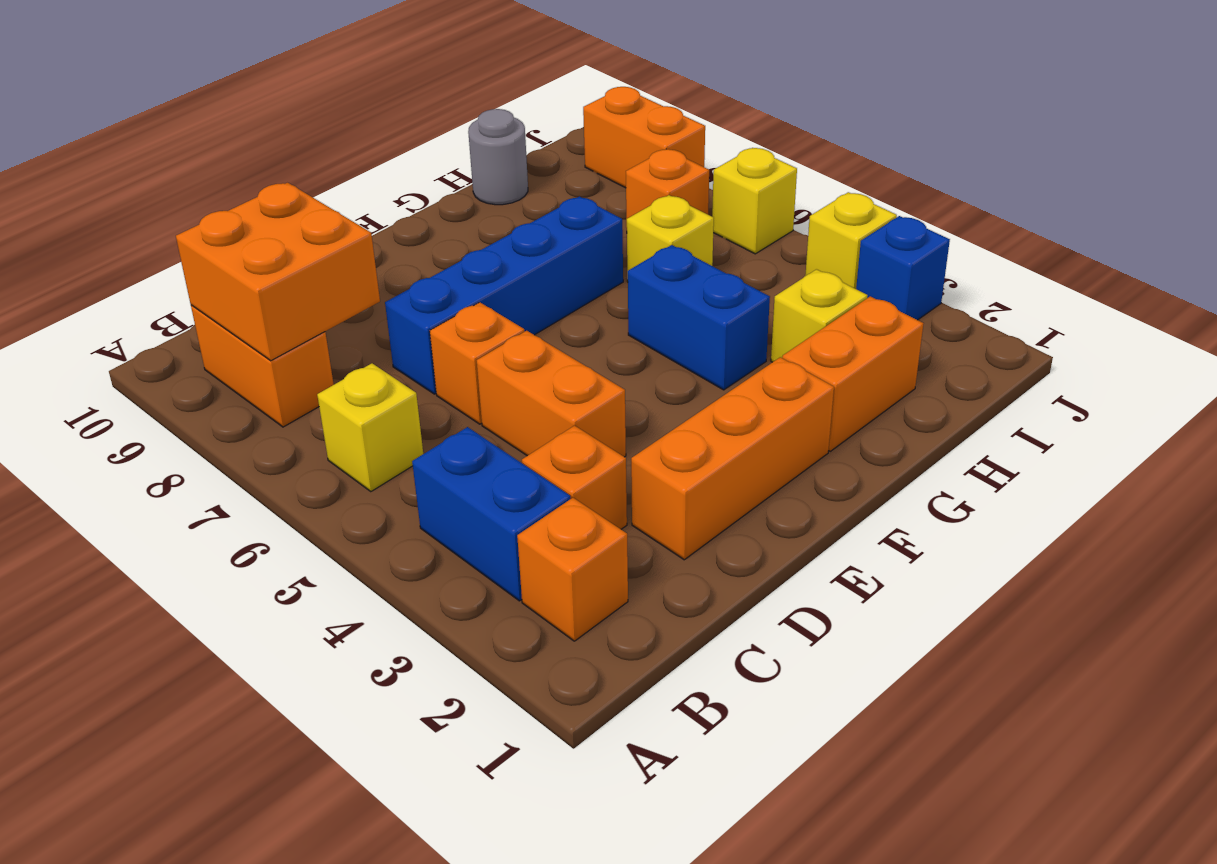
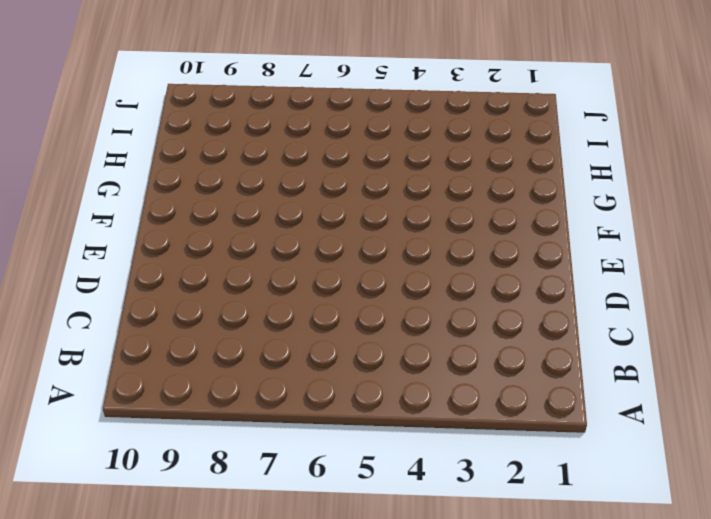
none -> orange 1x1 brick [517,498,628,641]
none -> blue 1x2 brick [412,427,570,601]
none -> yellow 1x1 brick [317,363,423,492]

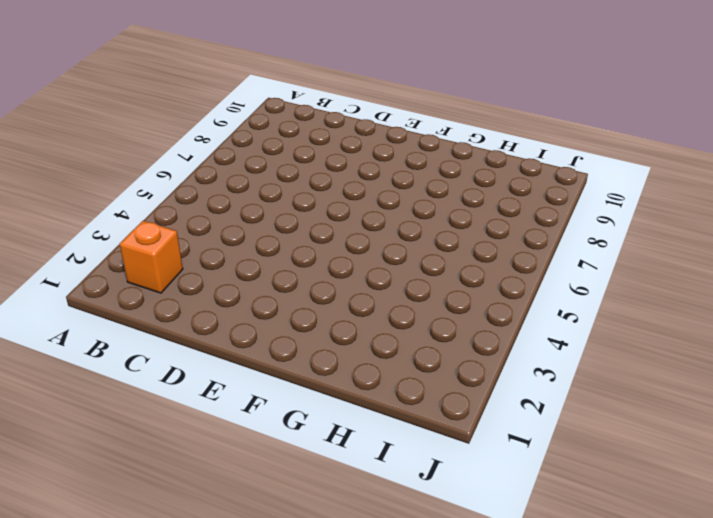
none -> blue 1x2 brick [412,427,570,601]
none -> yellow 1x1 brick [317,363,423,492]
none -> orange 1x2 brick [191,305,334,427]

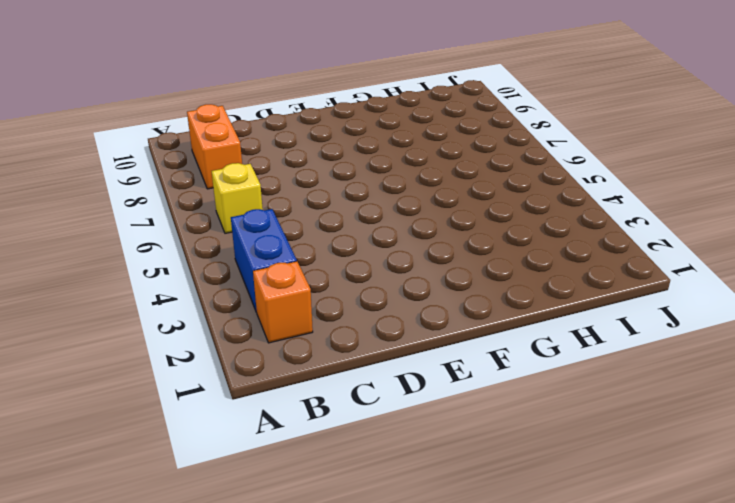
none -> orange 1x1 brick [522,425,627,529]
none -> orange 1x3 brick [631,357,834,560]
none -> orange 1x2 brick [477,331,626,457]

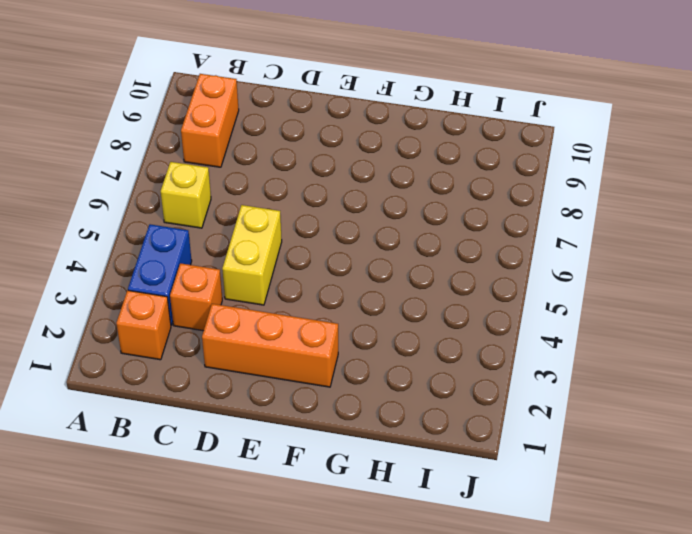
yellow 1x2 brick [222,205,282,305] -> orange 1x2 brick [477,331,626,457]
none -> orange 1x1 brick [430,302,525,424]
none -> blue 1x4 brick [385,196,623,394]
none -> orange 1x2 brick [782,296,923,451]

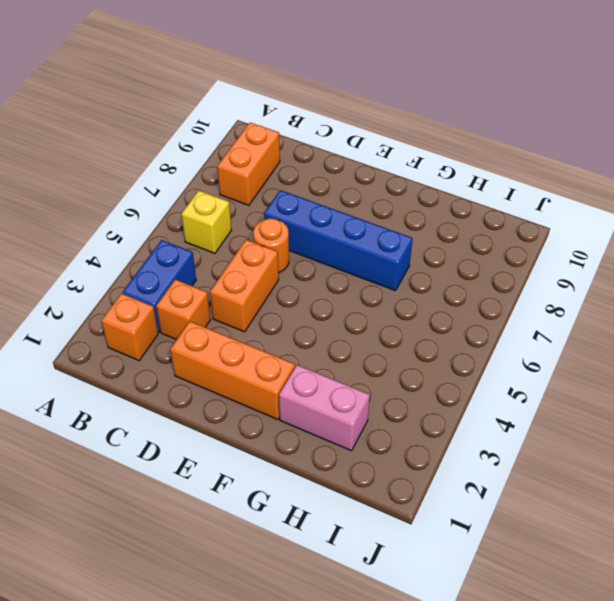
orange 1x1 round brick [253,218,289,273] -> orange 1x1 brick [430,302,525,424]
pink 1x2 brick [279,365,370,451] -> orange 1x2 brick [782,296,923,451]
none -> blue 1x2 brick [628,245,770,390]
none -> yellow 1x1 brick [771,269,868,362]
none -> yellow 1x1 brick [627,195,714,282]

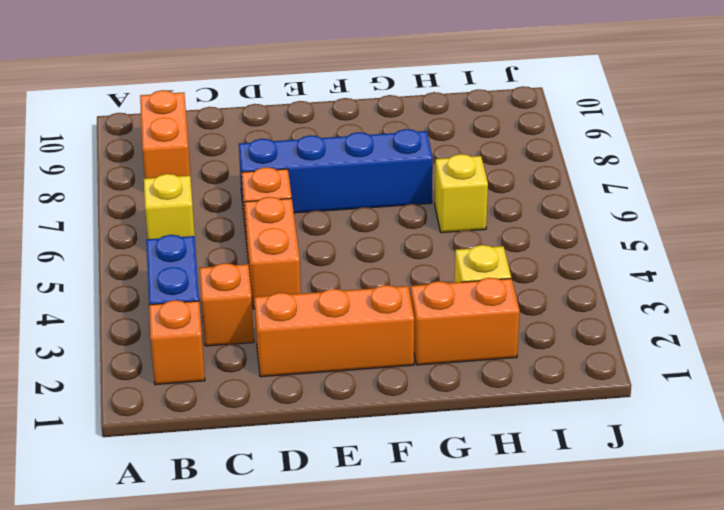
none -> blue 1x2 brick [628,245,770,390]
none -> grey 1x1 round brick [468,109,528,205]
none -> orange 1x1 brick [626,149,709,228]

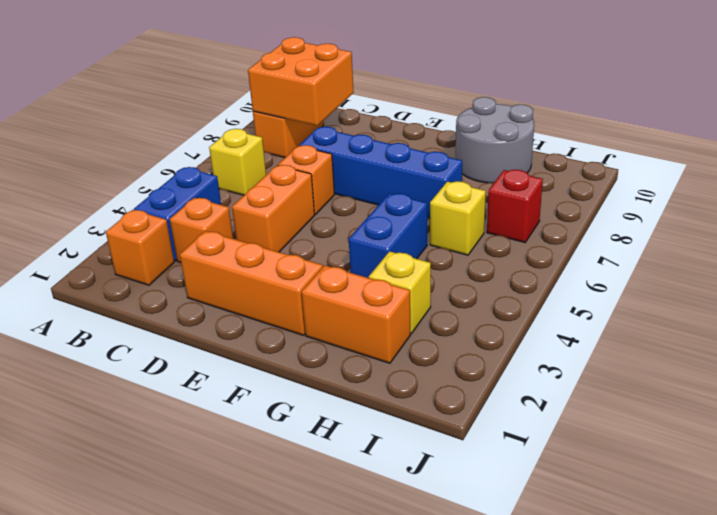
grey 2x2 round brick [456,97,534,183] -> grey 1x1 round brick [468,109,528,205]
red 1x1 brick [487,170,543,243] -> orange 1x1 brick [626,149,709,228]
none -> blue 1x1 brick [856,216,950,320]
none -> yellow 1x1 brick [805,192,897,289]
none -> yellow 1x1 brick [712,148,797,254]

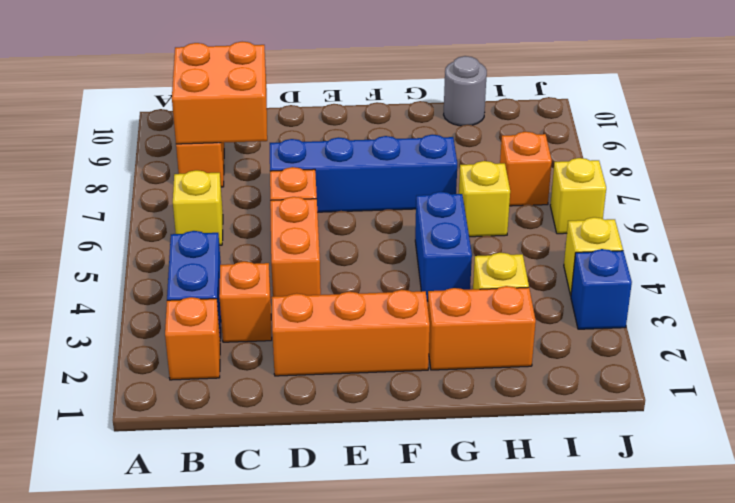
none -> orange 1x2 brick [583,87,705,188]

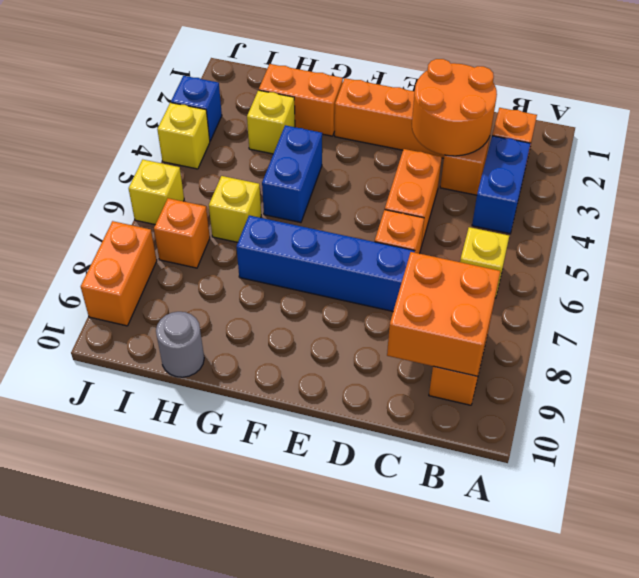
orange 2x2 round brick [412,59,497,156] -> none

